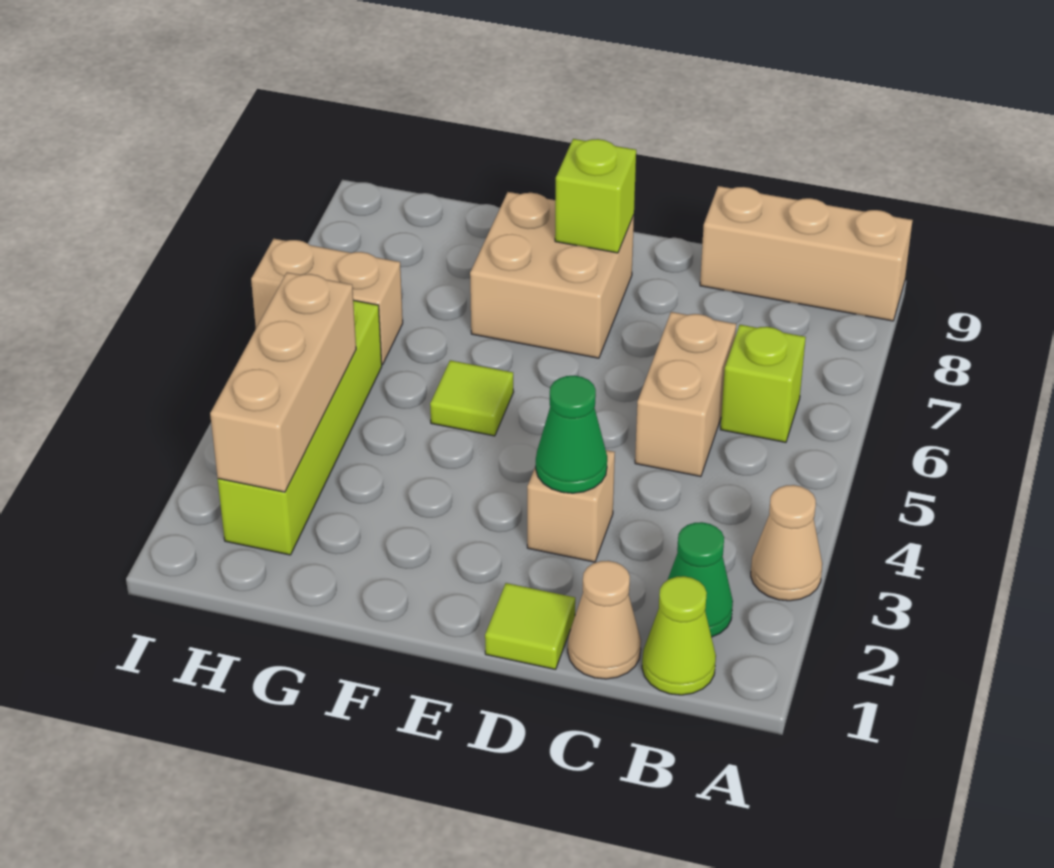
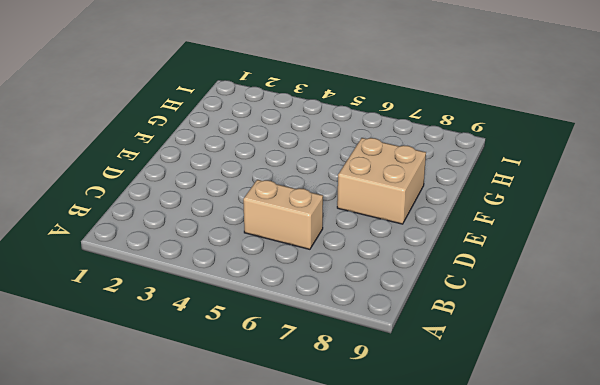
none -> tan 1x1 cone [751,485,822,601]
none -> tan 1x3 brick [700,186,913,321]
none -> lime 1x1 cone [642,576,716,695]

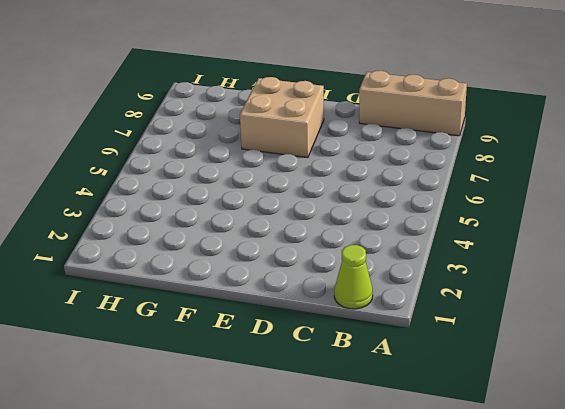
none -> tan 1x1 cone [751,485,822,601]
none -> green 1x1 cone [668,522,733,637]
none -> lime 1x1 brick [720,325,806,442]

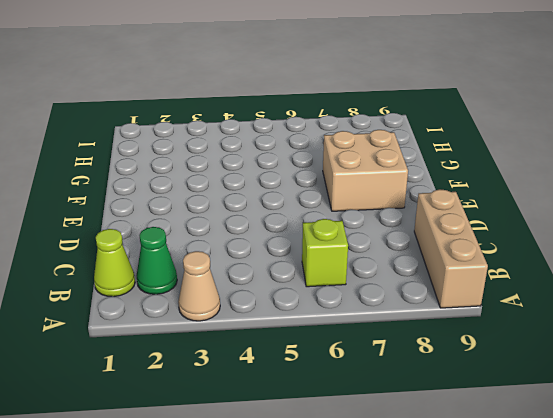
none -> tan 1x1 cone [568,561,641,679]
none -> tan 1x2 brick [635,312,736,477]
none -> lime 1x1 tile [485,583,575,669]

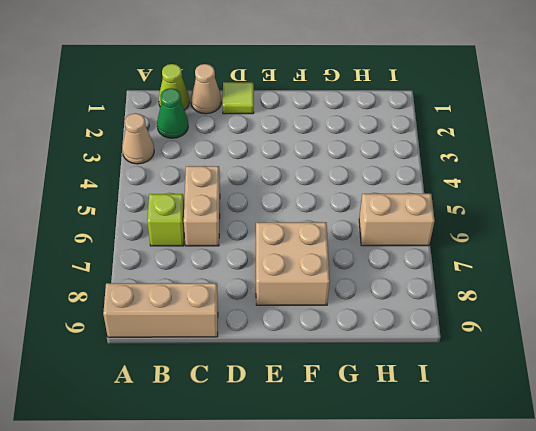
none -> tan 1x1 brick [527,450,615,562]
none -> lime 1x1 tile [430,360,513,436]
none -> lime 1x4 brick [218,300,382,555]

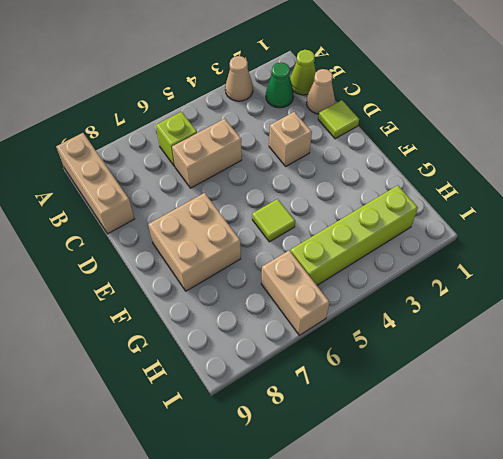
none -> green 1x1 cone [536,376,607,493]
none -> lime 1x1 brick [555,139,636,253]
none -> tan 1x3 brick [210,272,356,492]

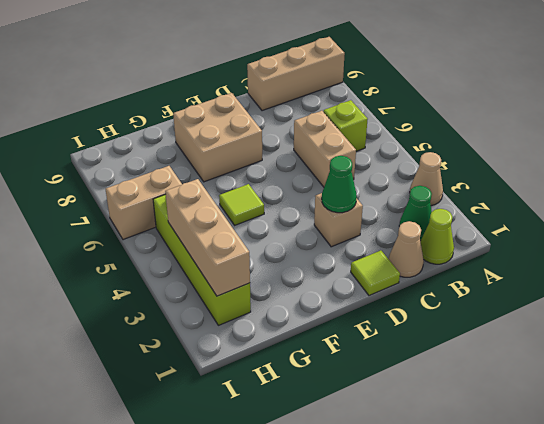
none -> lime 1x1 brick [555,139,636,253]

